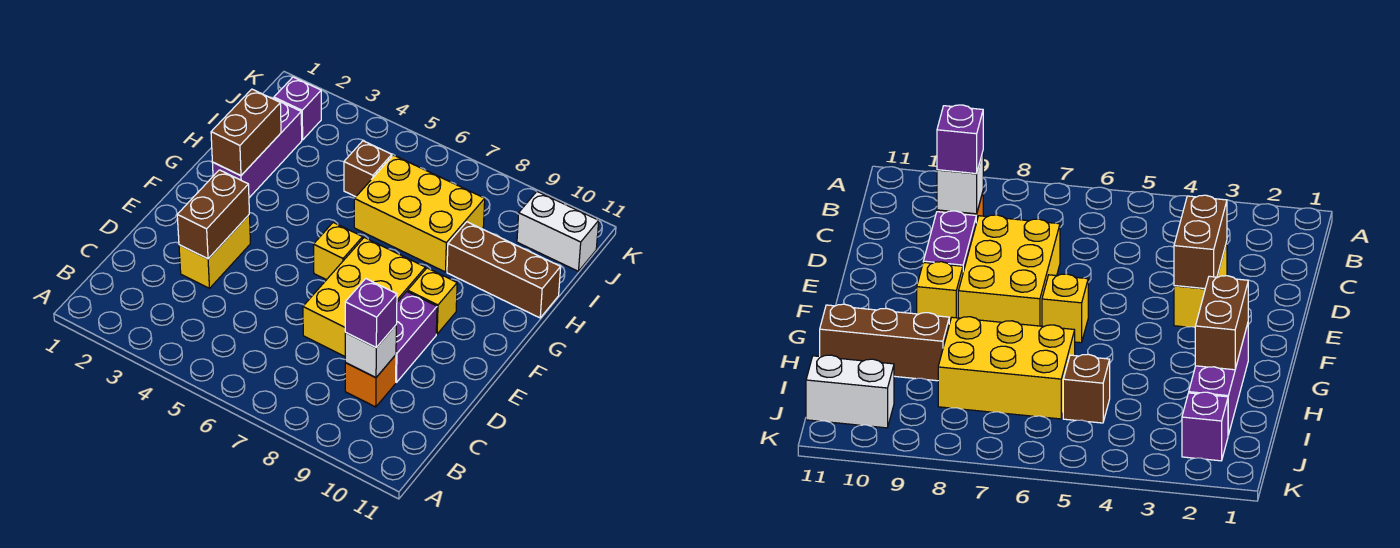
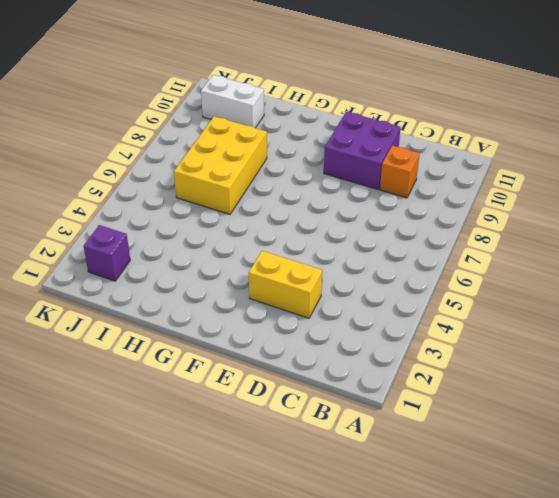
purple 2x2 brick [324,112,401,189] -> purple 1x2 brick [396,292,437,382]
white 1x2 brick [201,75,264,128] -> white 1x2 brick turned to [517,192,599,271]
none -> yellow 2x3 brick [303,237,425,356]
none -> yellow 1x1 brick [313,222,363,280]
none -> yellow 1x1 brick [408,268,457,334]

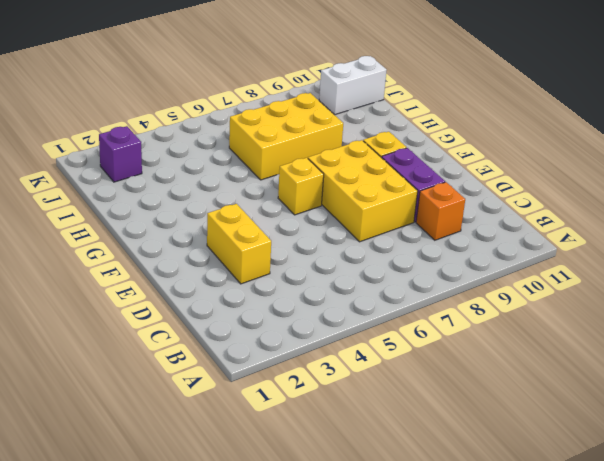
none -> purple 1x3 brick [212,98,302,198]
none -> brown 1x3 brick [447,222,561,318]
none -> brown 1x1 brick [344,141,392,197]

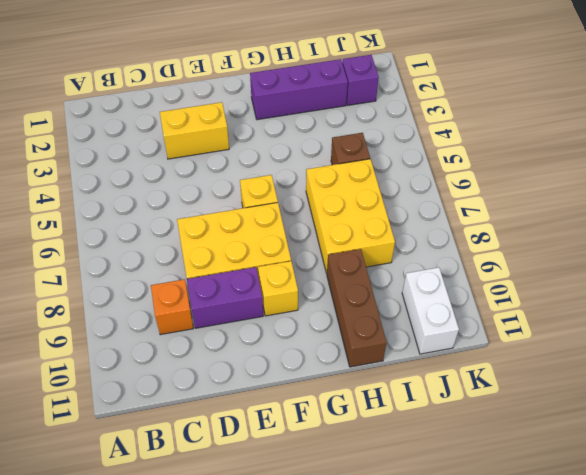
none -> white 1x1 brick [345,325,396,378]
none -> brown 1x2 brick [177,170,249,259]
none -> brown 1x2 brick [211,89,281,176]

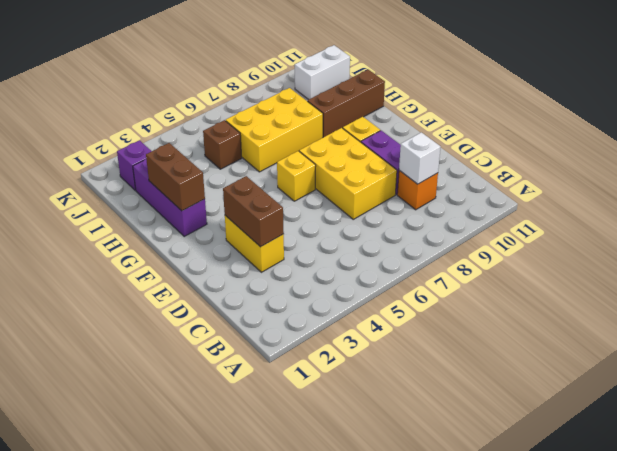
none -> purple 1x1 brick [345,279,397,348]

